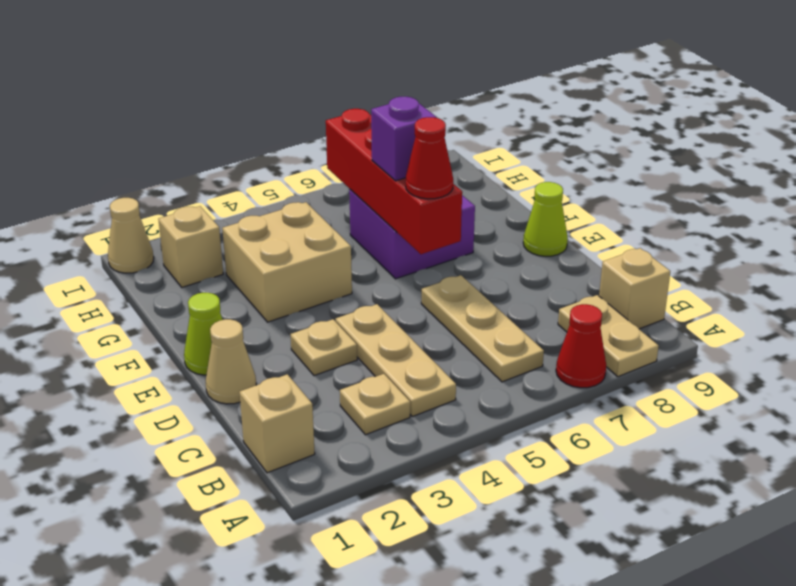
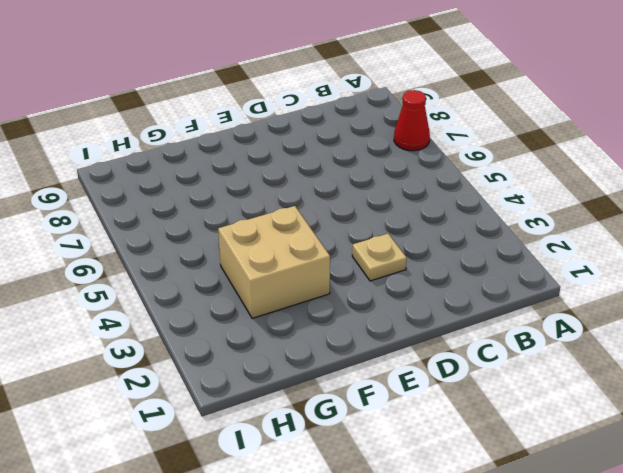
none -> tan 1x2 plate [558,295,659,377]
none -> tan 1x1 brick [240,374,315,473]
none -> tan 1x1 plate [340,374,410,435]

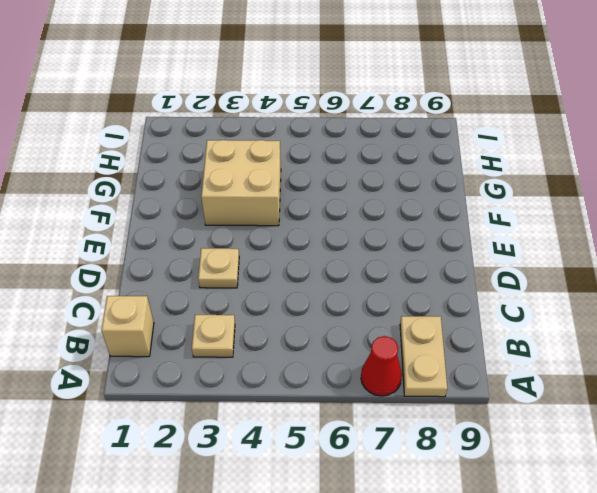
none -> tan 1x3 plate [336,304,456,417]
none -> tan 1x3 plate [421,275,544,382]
none -> tan 1x1 brick [599,248,670,329]

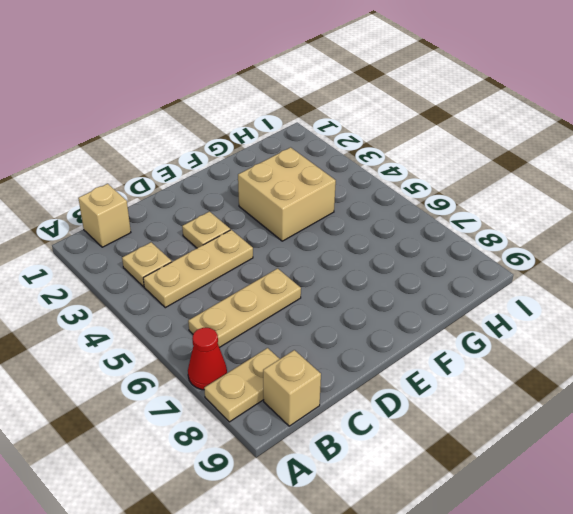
none -> tan 1x1 cone [206,319,256,404]
none -> lime 1x1 cone [184,293,223,375]
none -> lime 1x1 cone [523,182,568,256]

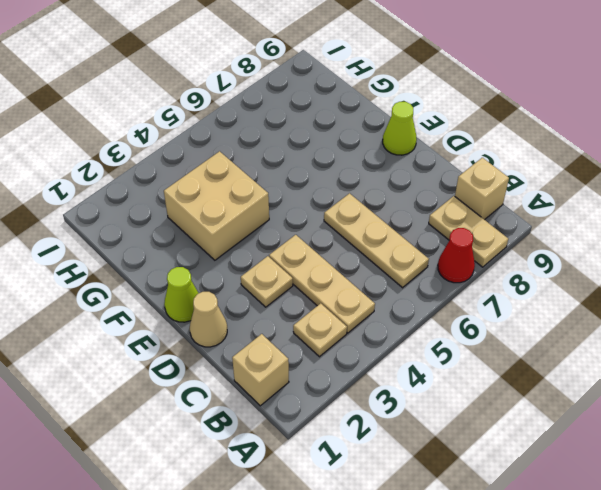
none -> purple 2x2 brick [349,189,475,279]
none -> tan 1x1 brick [158,206,223,287]
none -> tan 1x1 cone [108,198,154,273]

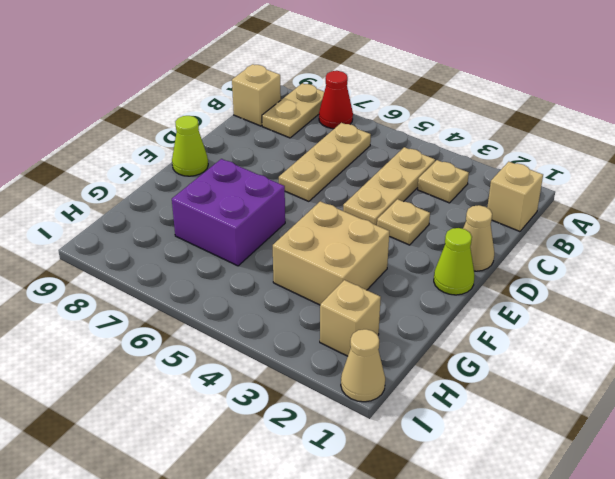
none -> red 1x4 brick [326,109,462,254]
none -> red 1x1 cone [406,117,453,199]
none -> purple 1x1 brick [371,97,437,181]

